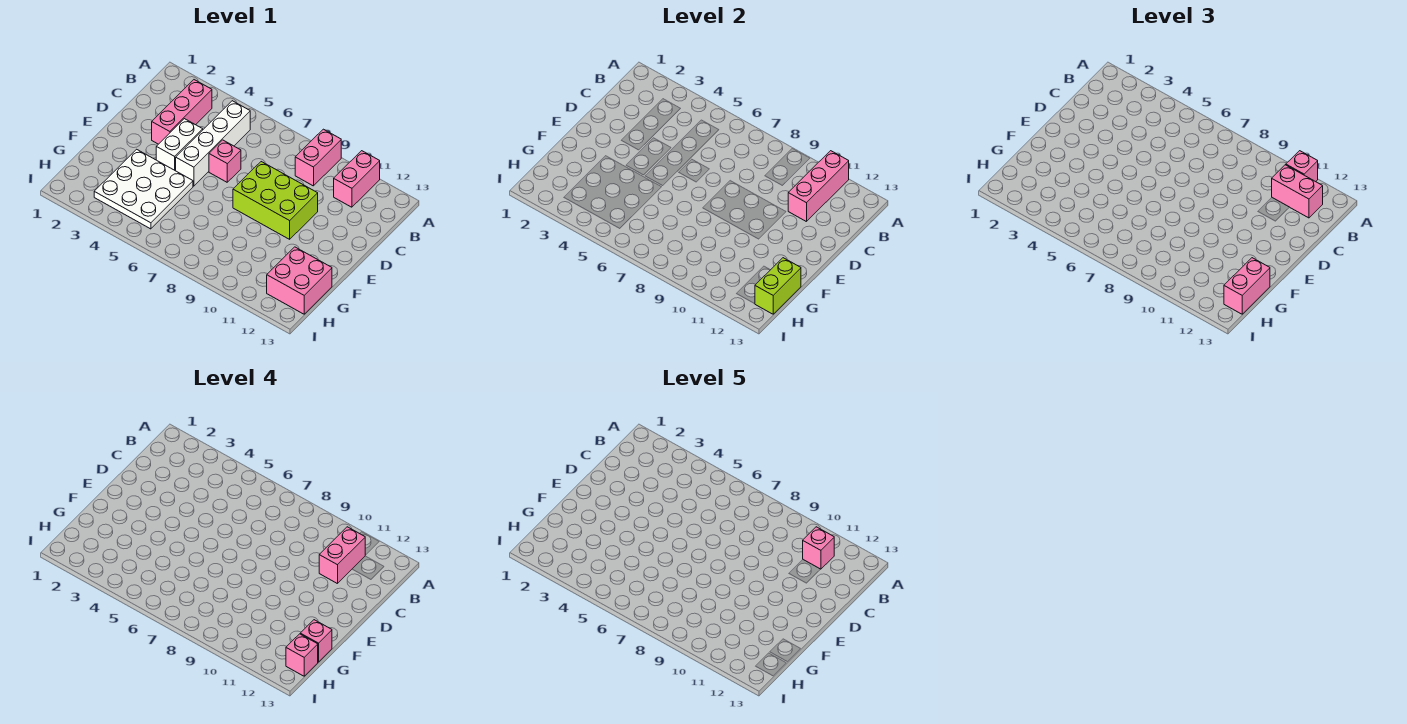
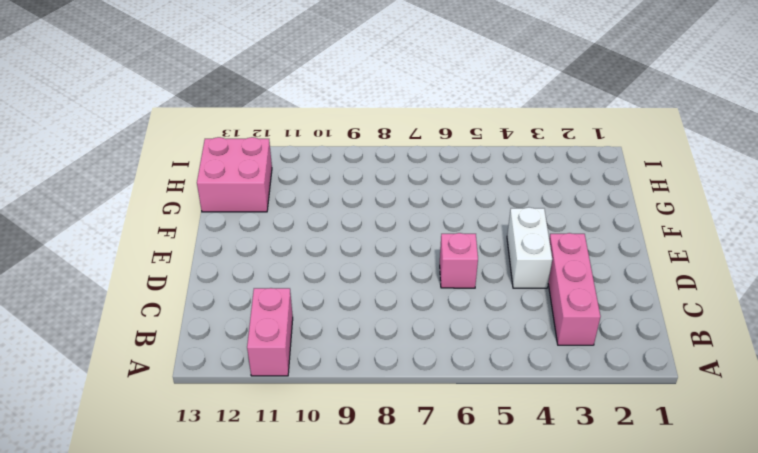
none -> pink 1x2 brick [295,129,341,186]
none -> white 1x4 brick [176,101,250,186]
none -> lime 2x3 brick [233,162,318,239]

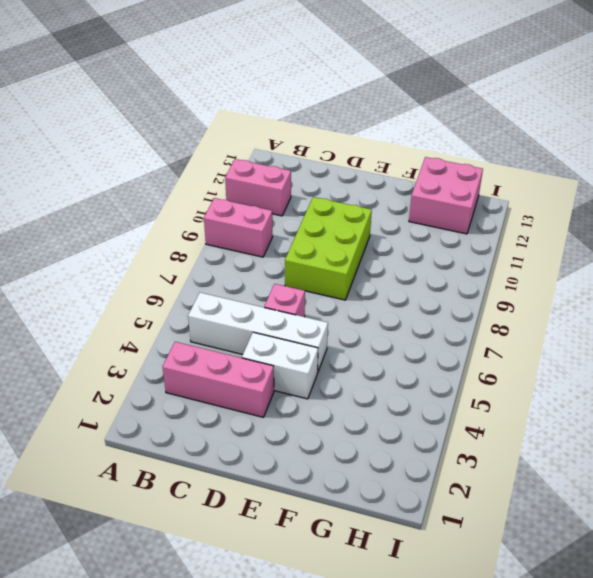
none -> white 3x3 plate [94,149,193,229]
none -> pink 1x3 brick [788,151,849,222]
none -> lime 1x2 brick [755,258,801,314]

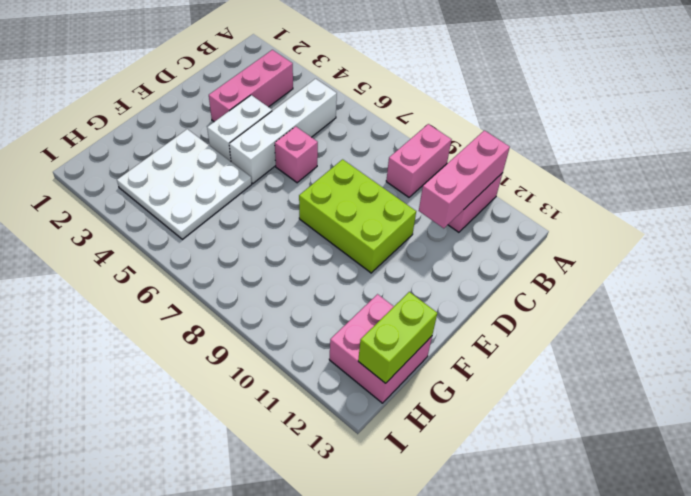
none -> pink 1x1 brick [1286,151,1318,182]
none -> pink 1x2 brick [1272,165,1323,218]
none -> pink 1x2 brick [1224,258,1270,314]

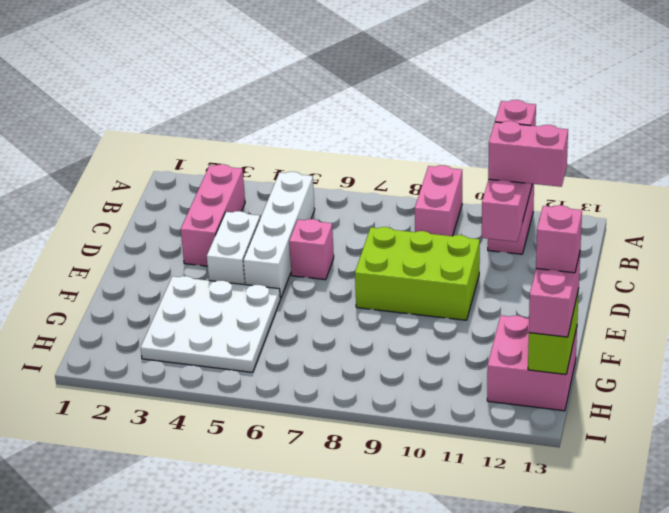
none -> pink 1x2 brick [319,527,365,584]
none -> pink 1x1 brick [286,634,318,676]
none -> pink 1x1 brick [803,527,834,569]

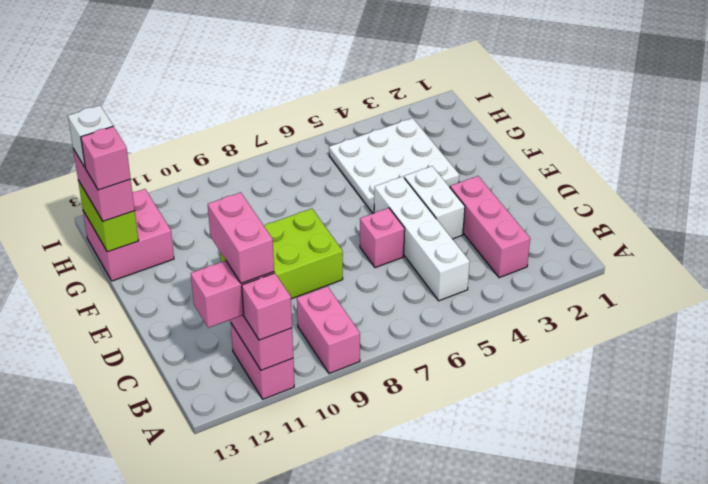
white 1x1 brick [68,105,113,167] -> pink 1x1 brick [286,634,318,676]
none -> pink 1x1 brick [803,527,834,569]

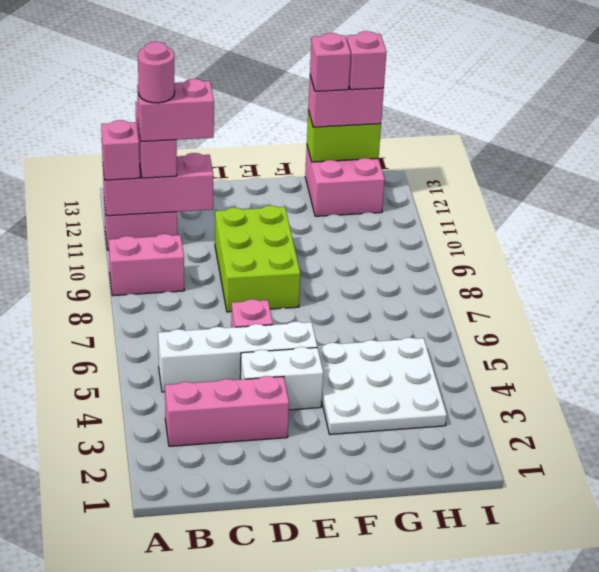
pink 1x1 round brick [138,42,175,103] -> pink 1x1 brick [803,527,834,569]

